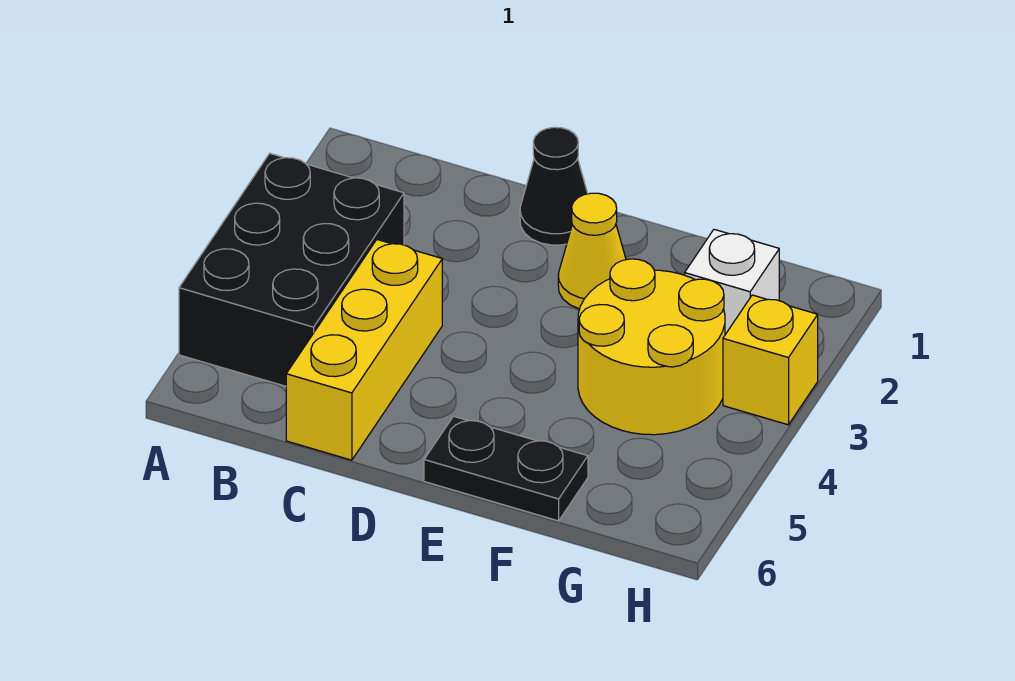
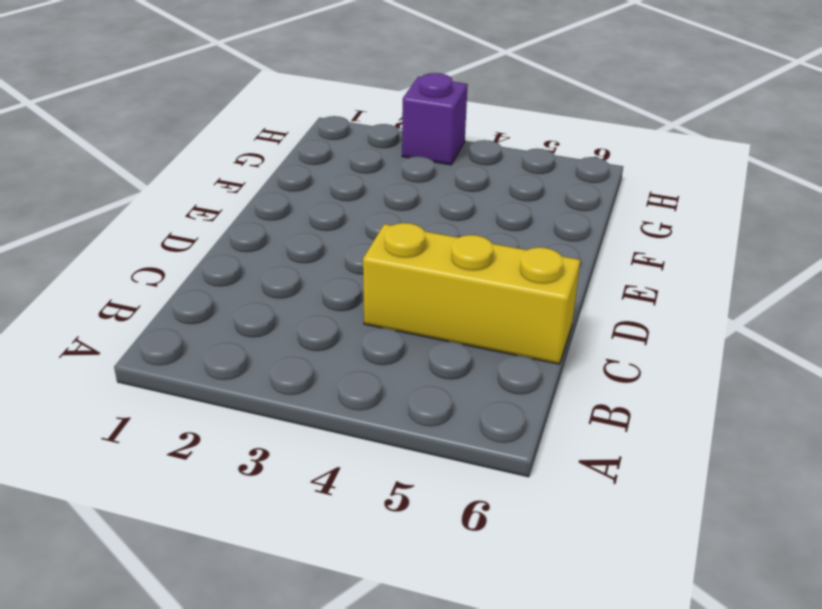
purple 1x1 brick [402,73,468,165] -> yellow 1x1 brick [723,295,818,425]
none -> black 2x3 brick [179,153,404,386]
none -> black 1x1 cone [520,127,588,245]

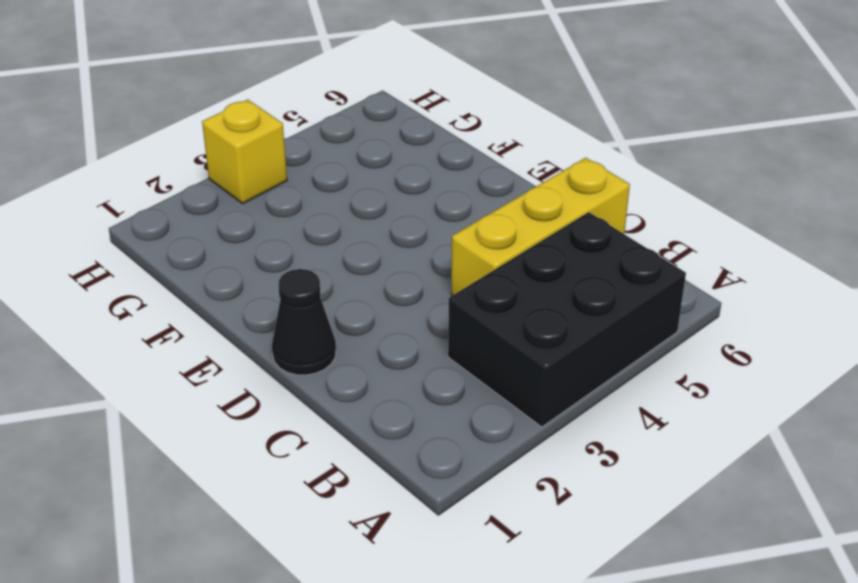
none -> yellow 1x1 cone [558,193,626,309]
none -> black 1x2 plate [424,416,588,521]

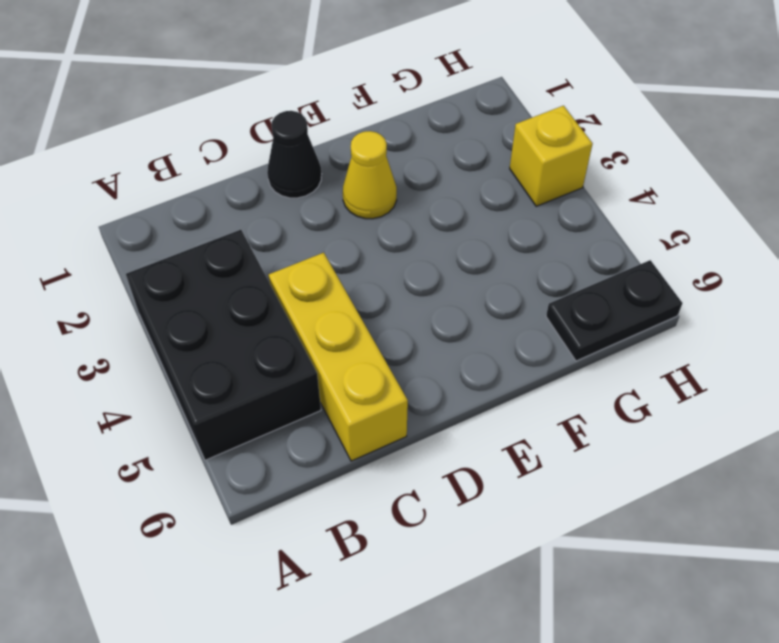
black 1x2 plate [546,260,682,361] -> black 1x2 plate moved to [424,416,588,521]
none -> yellow 2x2 round brick [578,259,725,435]
none -> white 1x1 brick [685,229,779,335]

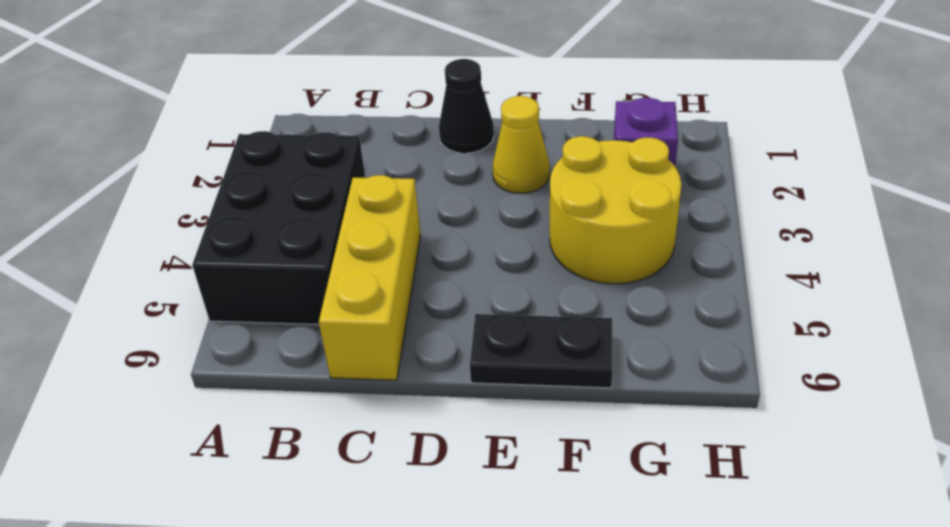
purple 1x1 brick [614,98,678,166] -> white 1x1 brick [685,229,779,335]
none -> yellow 1x1 brick [723,295,818,425]

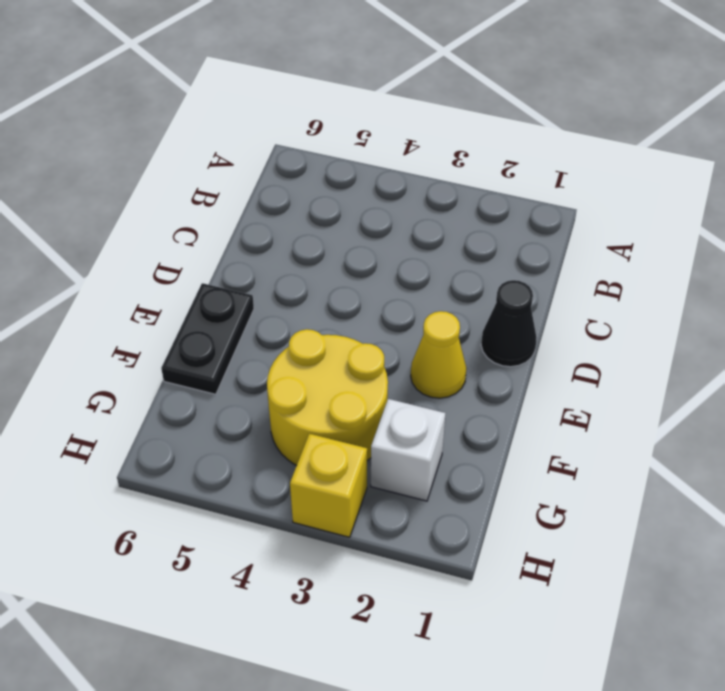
none -> black 2x3 brick [179,153,404,386]
none -> yellow 1x3 brick [286,240,442,460]

